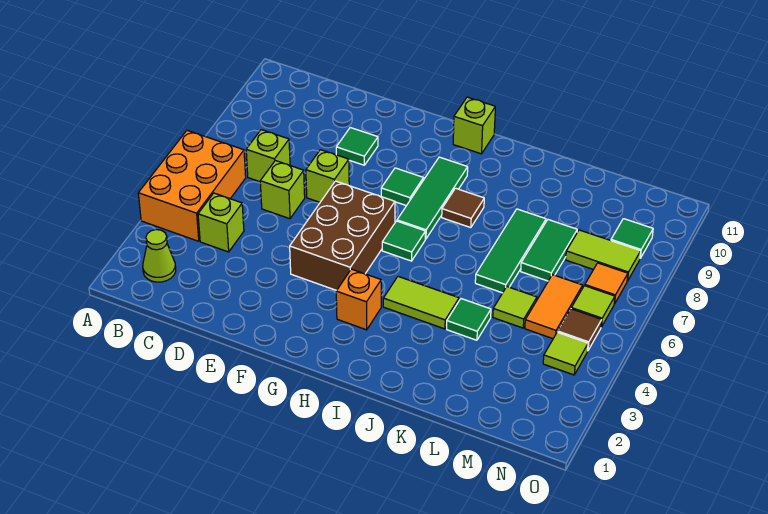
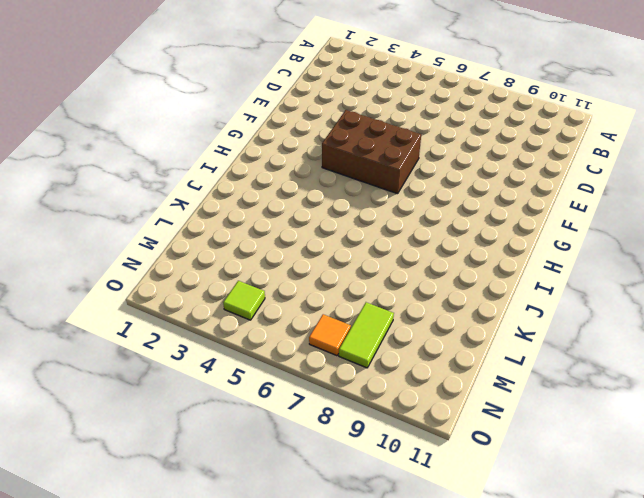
none -> orange 2x3 brick [138,131,246,241]
none -> lime 1x1 cone [143,230,176,282]
none -> lime 1x1 brick [198,193,244,252]

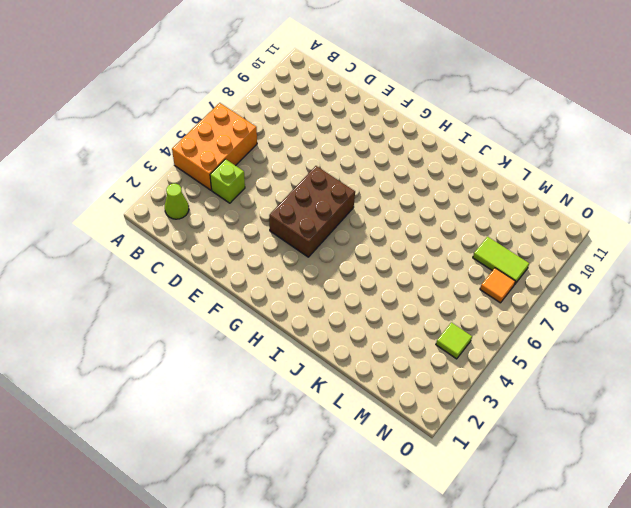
none -> lime 1x1 brick [246,130,290,182]
none -> lime 1x1 brick [260,161,305,219]
none -> lime 1x1 brick [306,150,349,202]

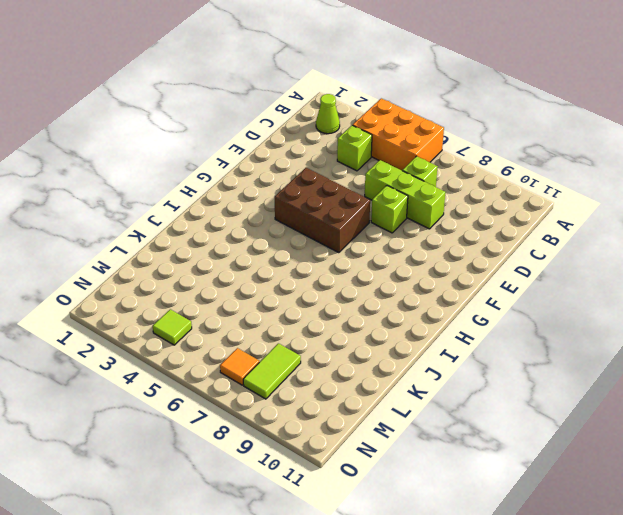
lime 1x3 brick [365,160,445,229] -> lime 1x1 brick [260,161,305,219]
none -> green 1x1 tile [336,128,378,165]
none -> green 1x1 tile [381,168,424,206]
none -> orange 1x1 brick [336,269,381,330]

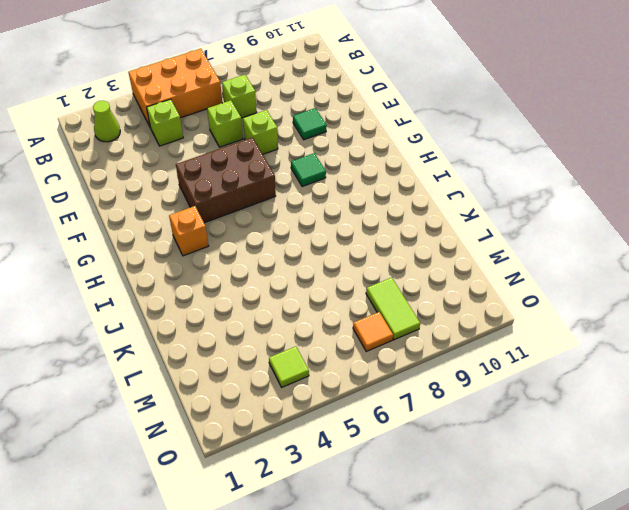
none -> green 1x1 tile [382,221,426,261]
none -> green 1x3 tile [397,157,468,239]
none -> lime 1x1 brick [453,97,495,154]

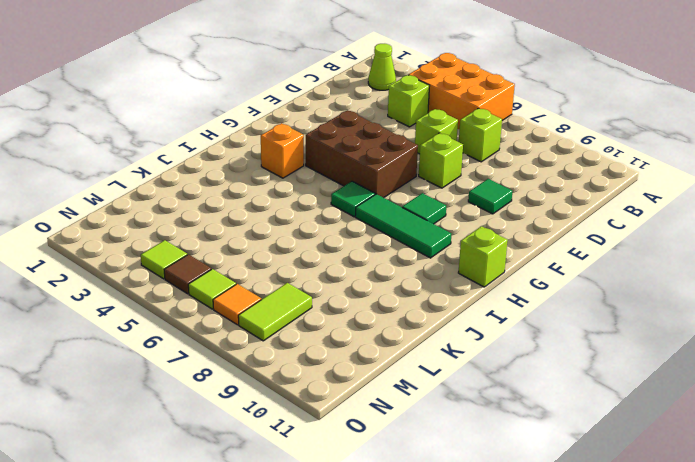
none -> lime 1x2 tile [383,277,459,329]
none -> brown 1x1 tile [442,188,484,228]
none -> green 1x1 tile [447,299,491,340]

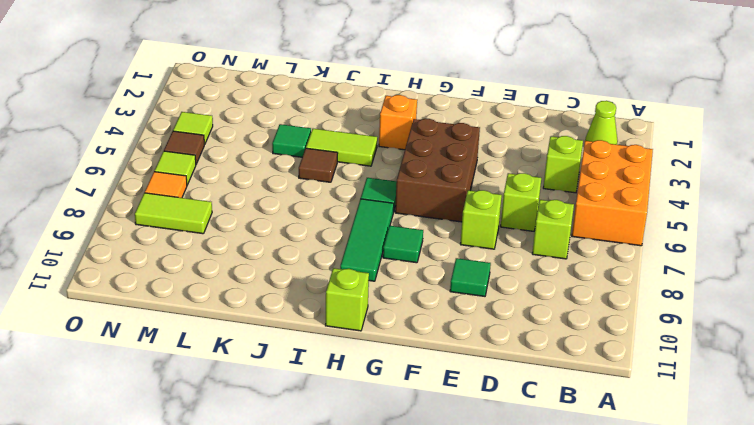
brown 1x1 tile [299,148,338,182] -> brown 1x1 tile moved to [442,188,484,228]
none -> green 1x3 tile [475,209,546,293]
none -> lime 1x1 tile [493,287,537,328]
none -> green 1x2 tile [521,220,577,281]

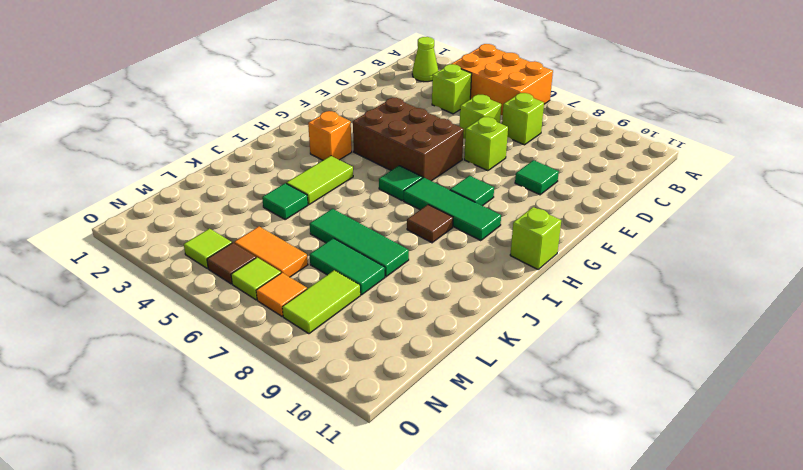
none -> lime 1x1 tile [493,287,537,328]
none -> green 1x1 tile [611,219,653,258]

